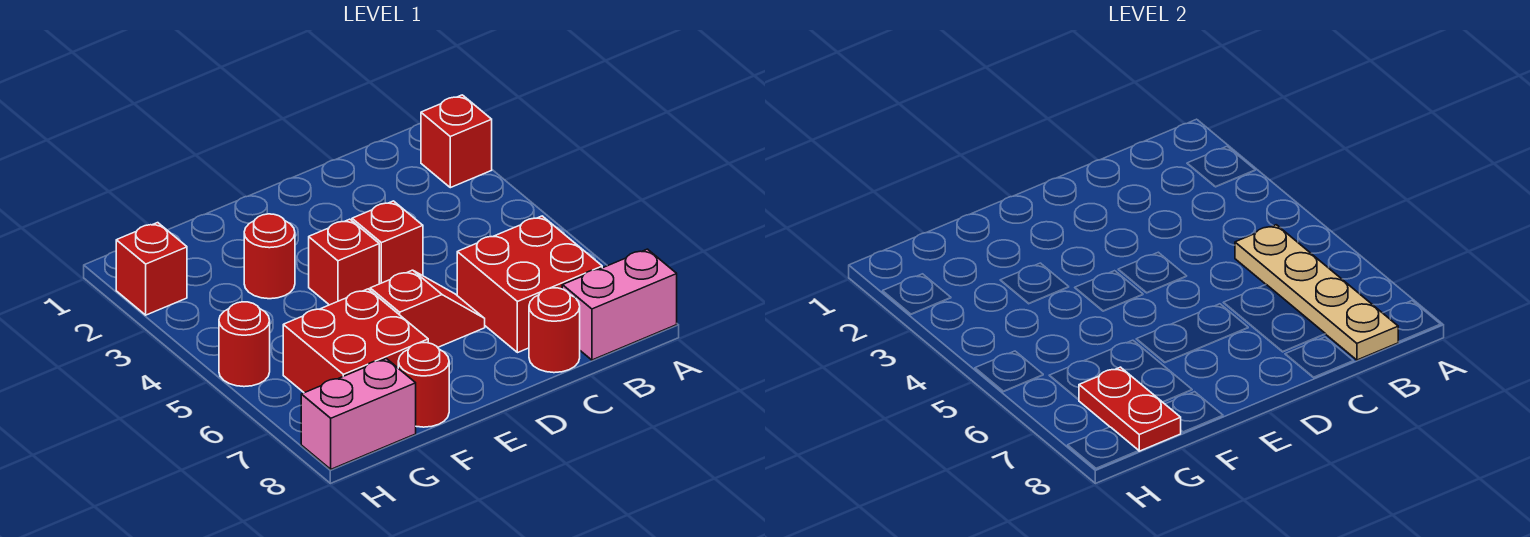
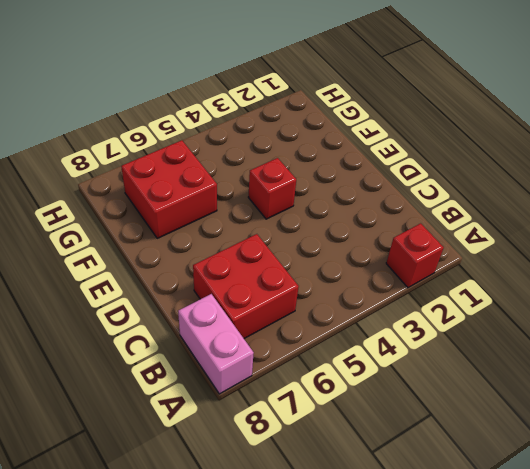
none -> red 1x1 round brick [529,288,580,373]
none -> red 1x1 brick [352,201,423,284]
none -> red 1x2 slope [370,270,485,347]

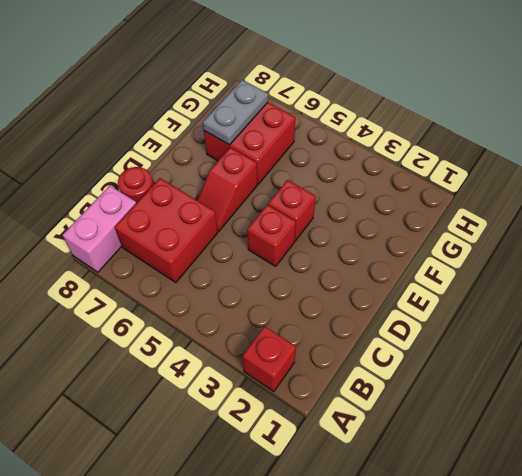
grey 1x2 plate [203,80,268,145] -> red 1x2 plate [1079,367,1181,451]
none -> red 1x1 round brick [244,214,295,299]
none -> red 1x1 round brick [398,343,449,427]
none -> pink 1x2 brick [301,359,416,469]

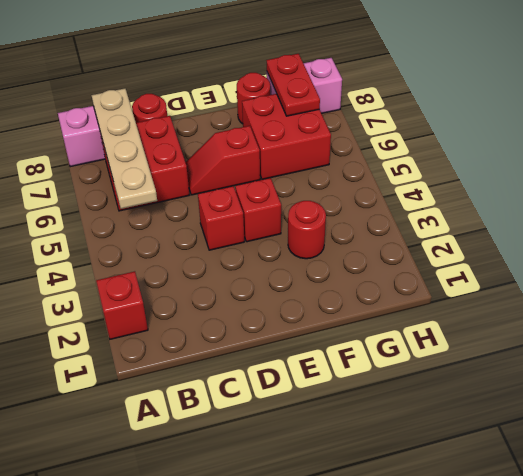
none -> red 1x1 brick [116,223,187,315]
none -> red 1x1 round brick [219,302,270,387]

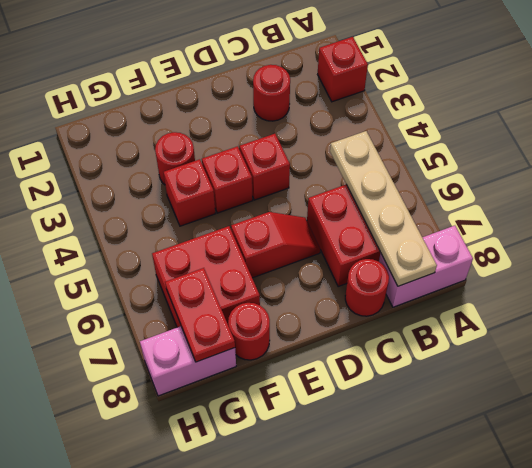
red 1x1 round brick [253,65,290,121] -> red 1x1 round brick moved to [219,302,270,387]
red 1x1 brick [164,159,216,226] -> red 1x1 brick moved to [116,223,187,315]

